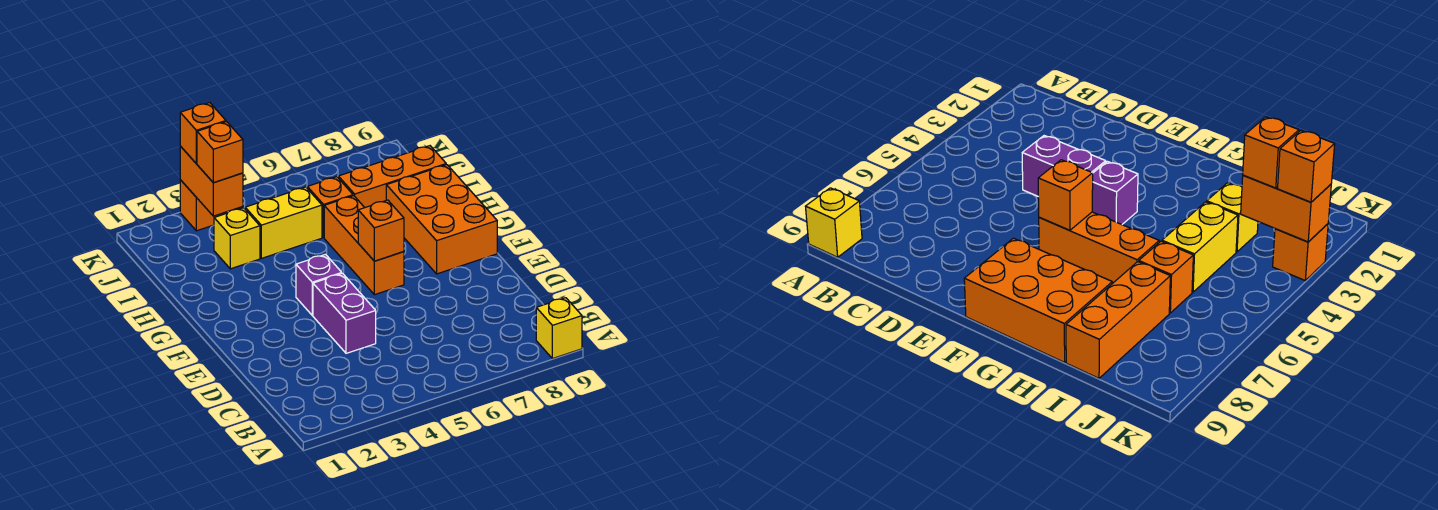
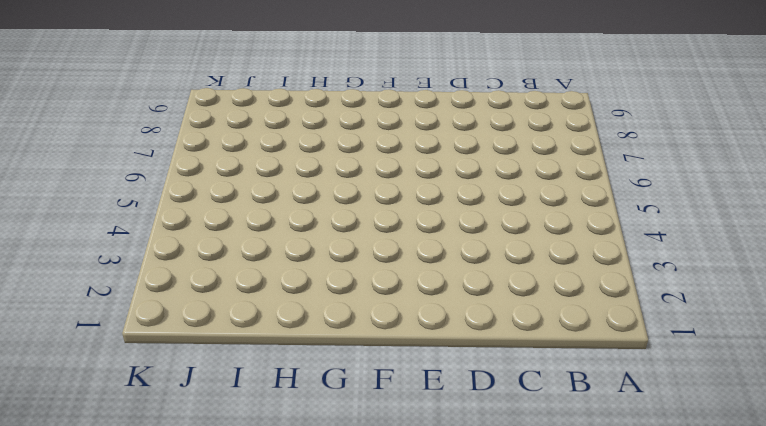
none -> yellow 1x1 brick [536,298,582,359]
none -> purple 1x2 brick [313,273,376,353]
none -> purple 1x1 brick [296,254,342,315]

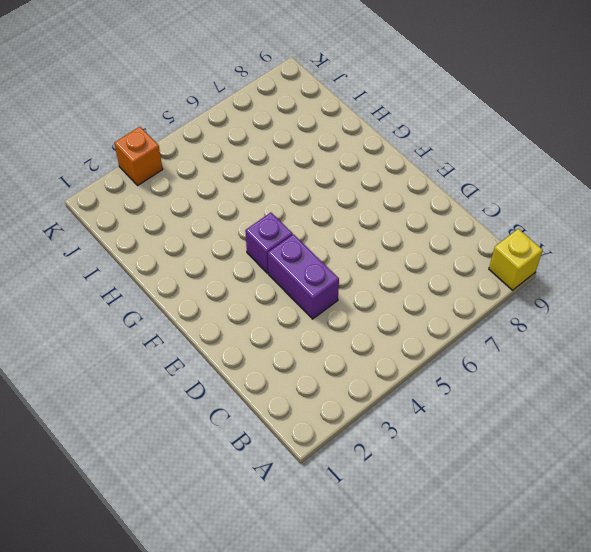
none -> orange 1x3 brick [324,196,404,295]
none -> orange 2x3 brick [386,165,497,274]
none -> yellow 1x1 brick [214,208,260,269]

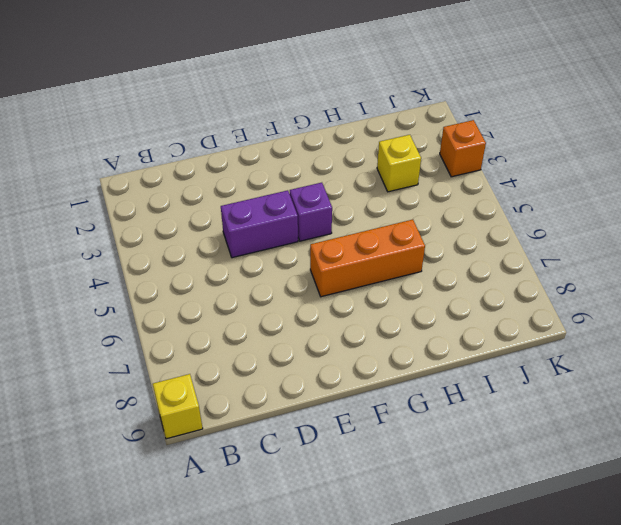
none -> orange 2x3 brick [386,165,497,274]
none -> yellow 1x2 brick [245,187,322,258]
none -> orange 1x1 brick [307,177,353,238]

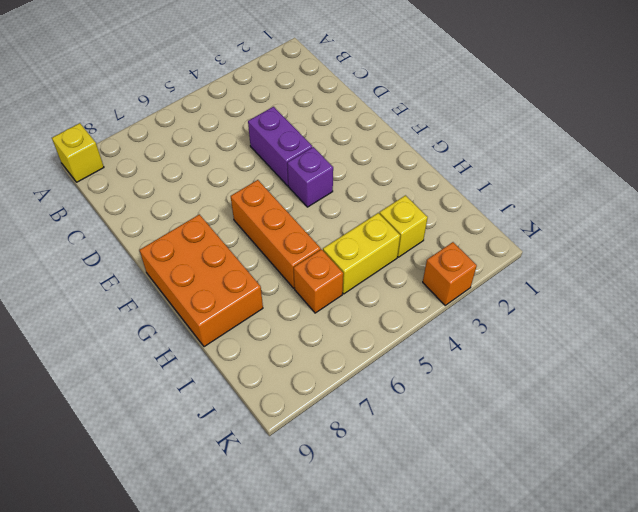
none -> orange 1x3 brick [338,146,446,207]
none -> orange 1x1 brick [358,200,404,261]
none -> orange 1x2 brick [180,146,243,216]

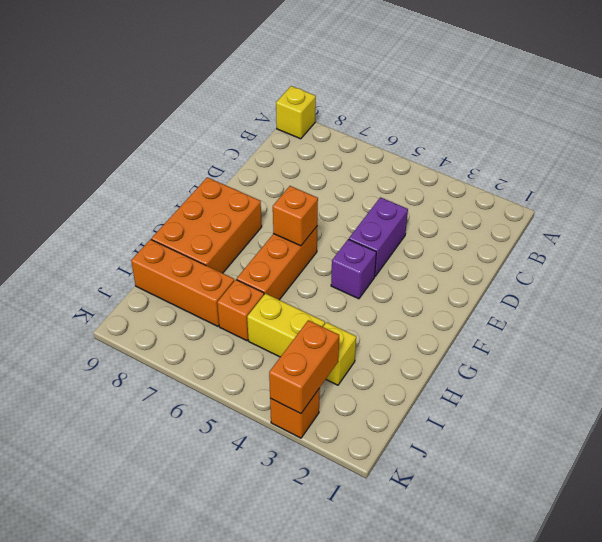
none -> orange 1x1 brick [197,122,243,183]
none -> orange 1x1 brick [180,103,226,164]

